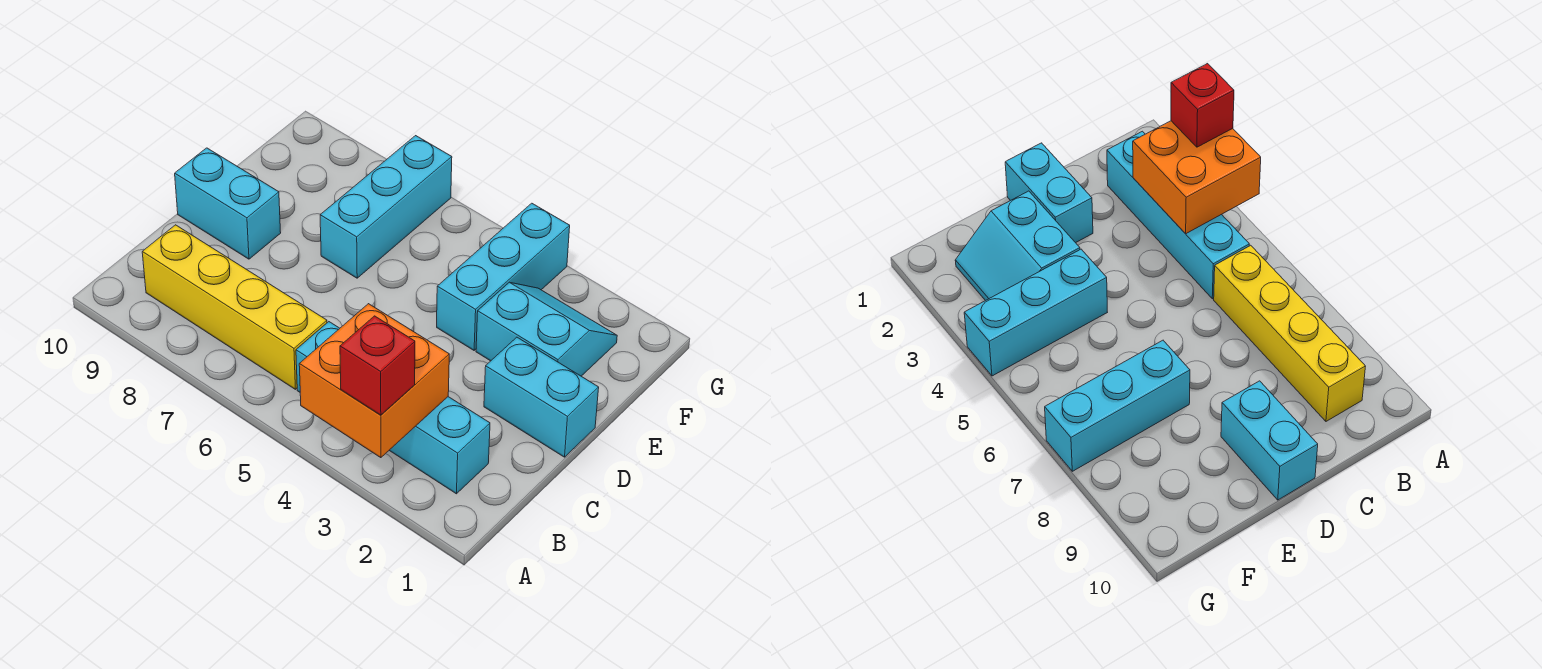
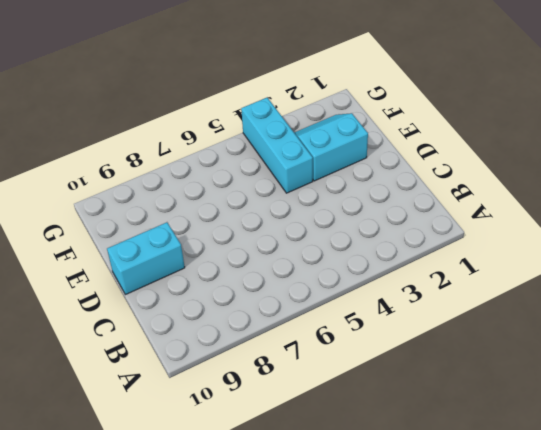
none -> cyan 1x4 brick [296,322,490,494]
none -> yellow 1x4 brick [142,225,327,389]

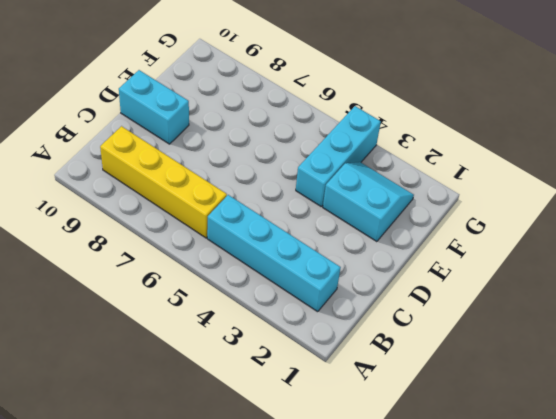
none -> cyan 1x2 brick [484,337,599,457]
none -> cyan 1x3 brick [320,136,452,278]

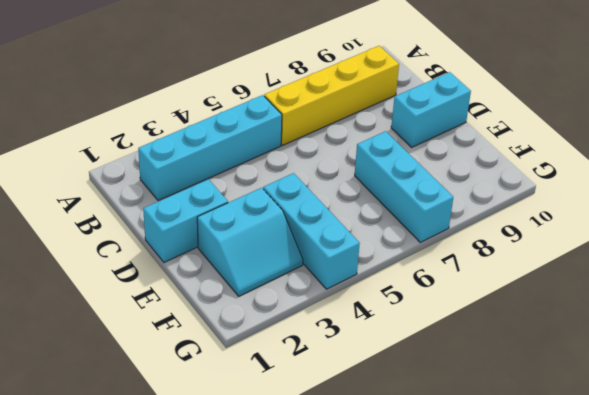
none -> orange 2x2 brick [299,304,449,458]
none -> red 1x1 brick [340,316,415,415]

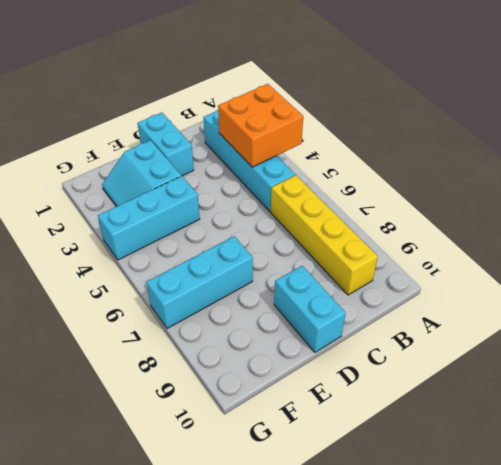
none -> red 1x1 brick [340,316,415,415]

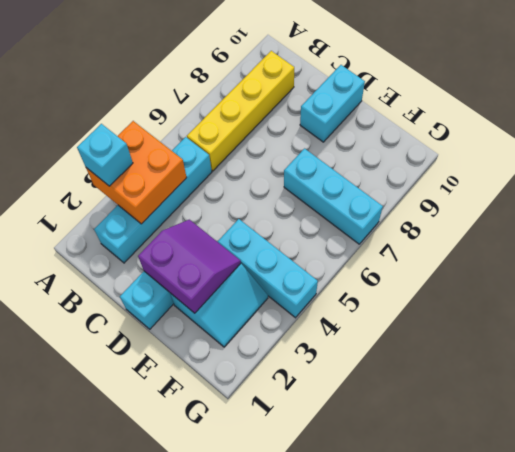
cyan 1x1 brick [77,124,133,186] -> red 1x1 brick [340,316,415,415]
purple 2x2 slope [138,220,241,313] -> none

